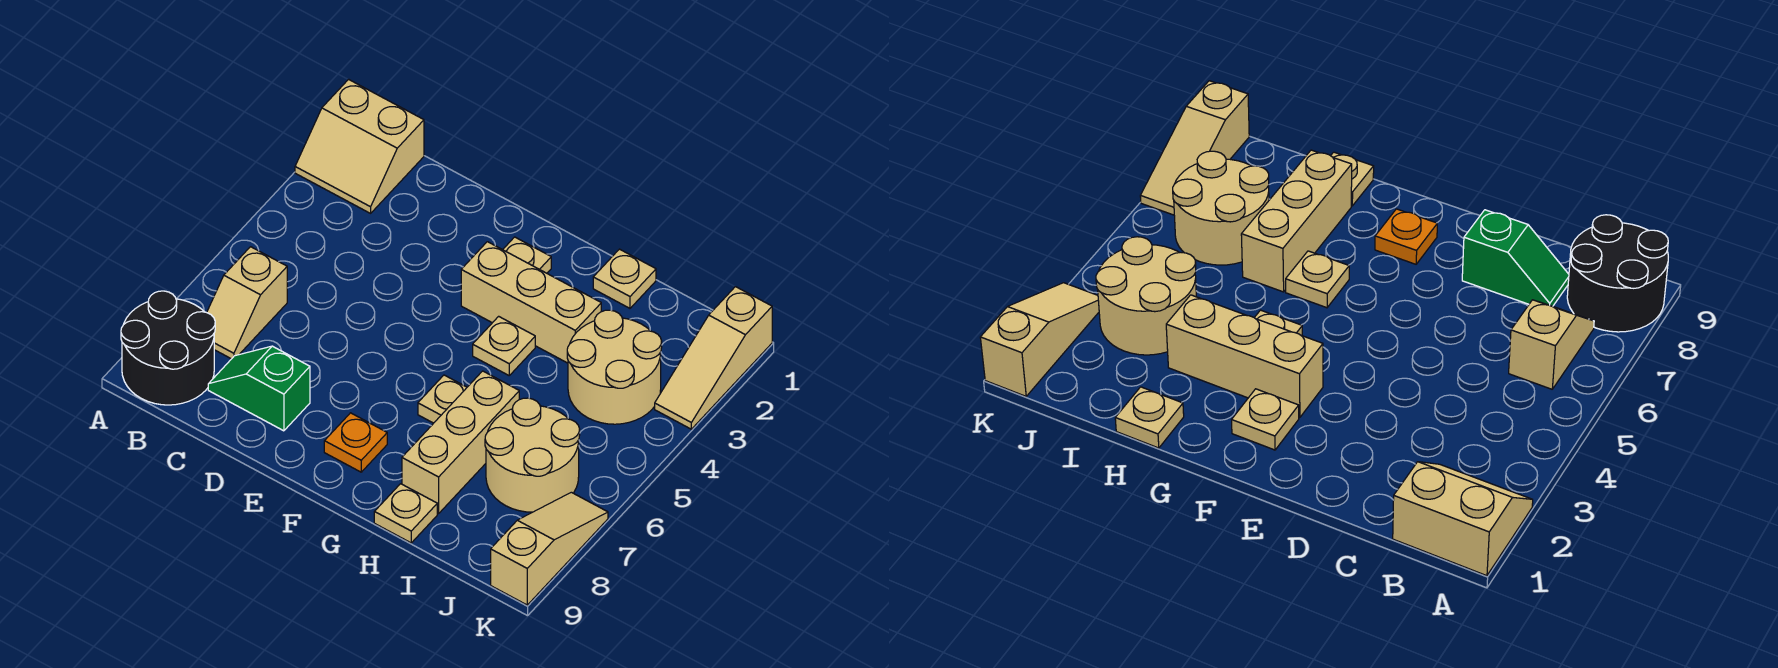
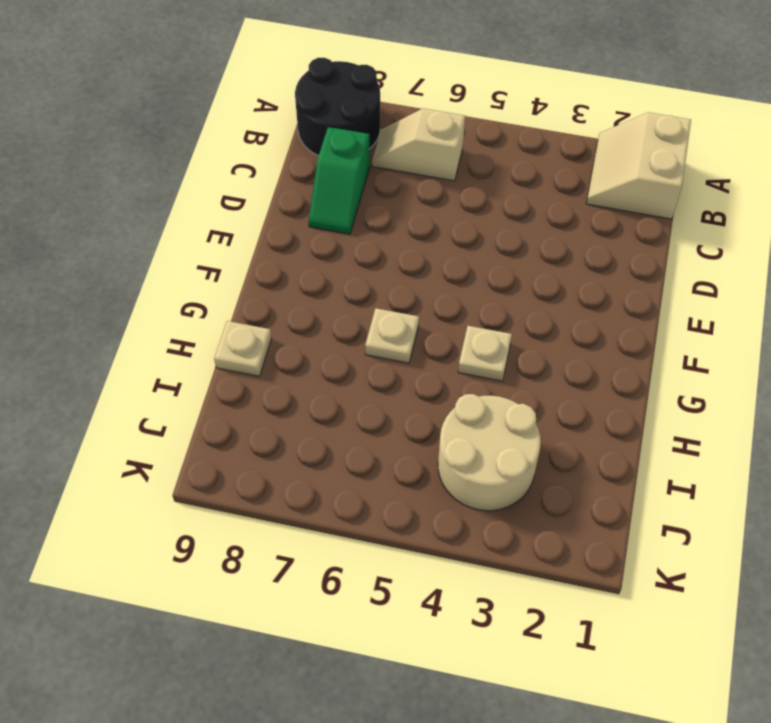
green 1x2 slope [309,127,370,234] -> green 1x2 slope turned to [208,346,310,431]
none -> tan 1x1 plate [503,237,551,273]
none -> tan 1x3 brick [461,242,601,363]
none -> orange 1x1 plate [324,413,387,472]

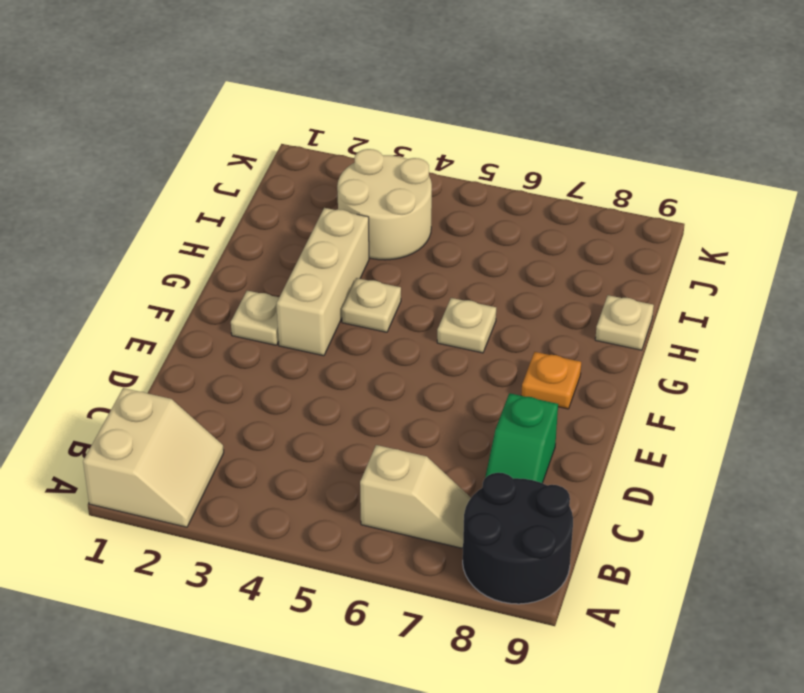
none -> tan 1x1 plate [593,249,656,308]
none -> tan 1x3 brick [402,371,519,514]
none -> tan 2x2 round brick [485,398,580,512]

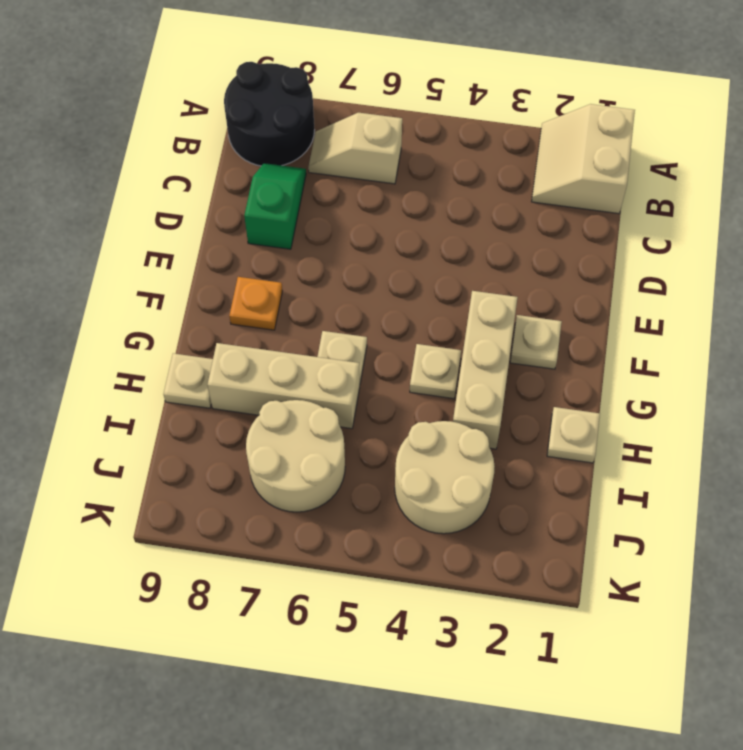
none -> tan 1x3 slope [655,287,772,429]
none -> tan 1x3 slope [491,492,608,605]

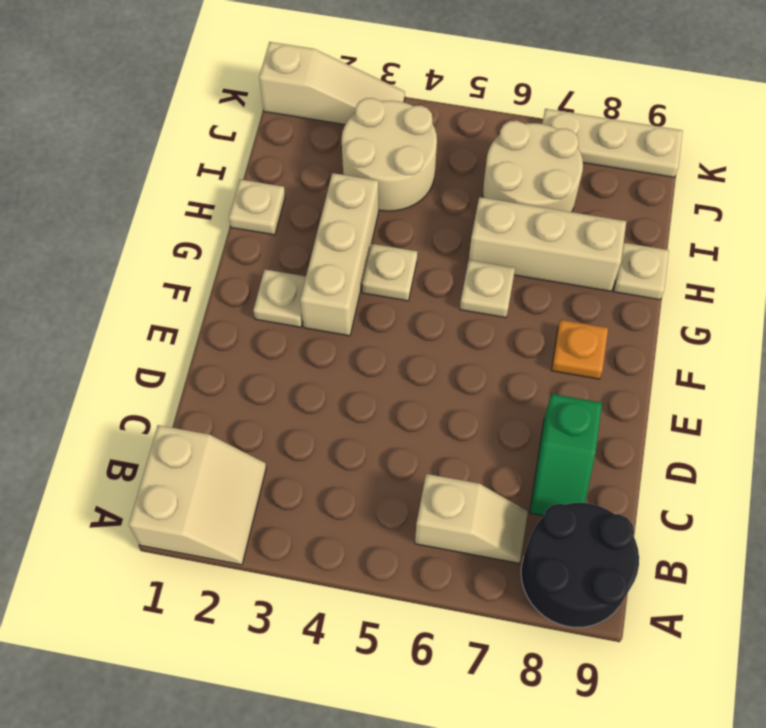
tan 1x3 plate [542,109,683,177] -> tan 1x3 slope [491,492,608,605]

